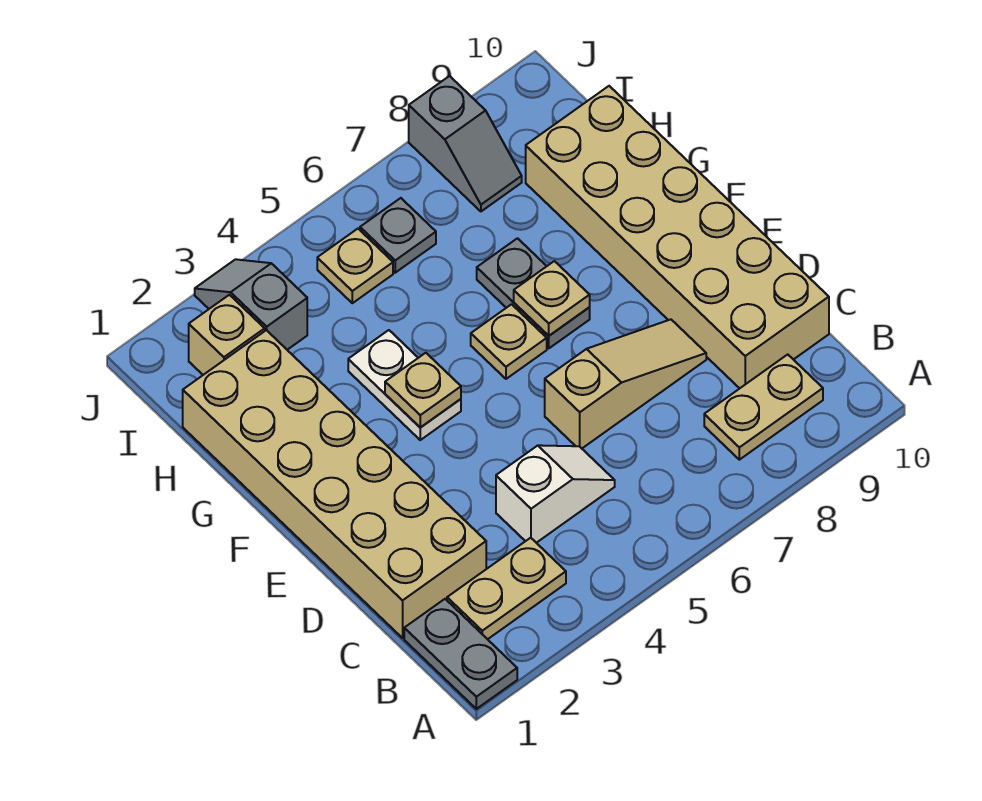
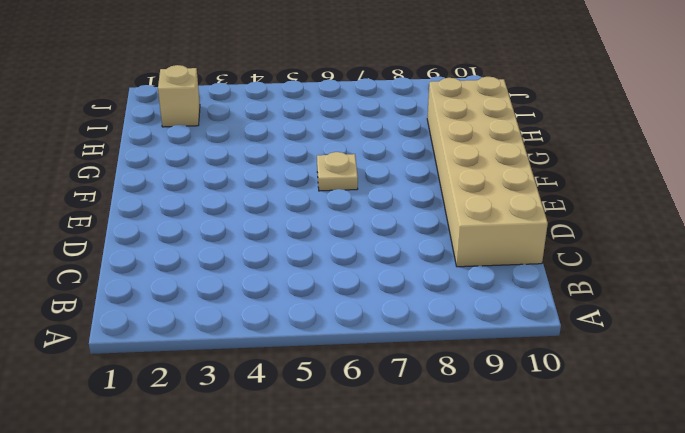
none -> grey 1x2 plate [404,599,517,709]
none -> tan 1x2 plate [447,538,566,639]
none -> tan 1x2 plate [704,354,823,460]

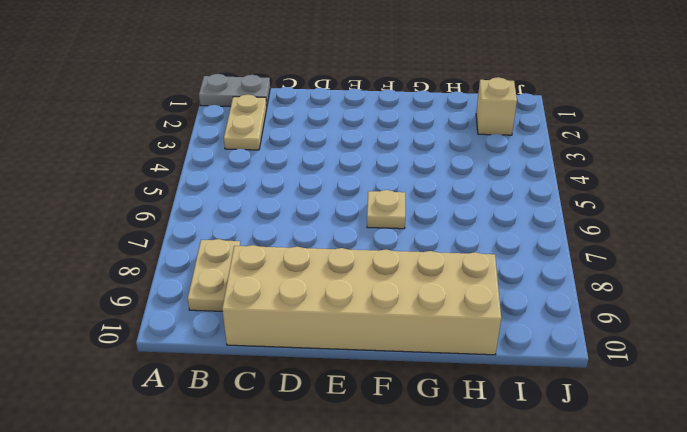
none -> tan 2x6 brick [183,330,486,638]
none -> white 1x2 slope [496,445,615,543]
none -> tan 1x3 slope [545,319,706,448]

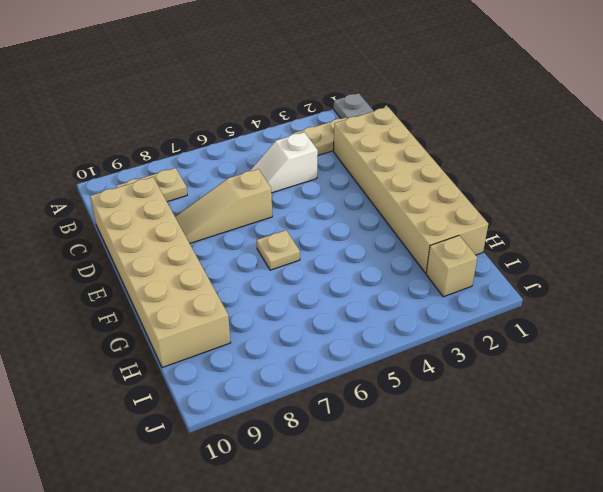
none -> white 1x2 plate [348,330,461,440]
none -> grey 1x2 plate [477,238,590,348]
none -> grey 1x2 slope [195,259,307,350]

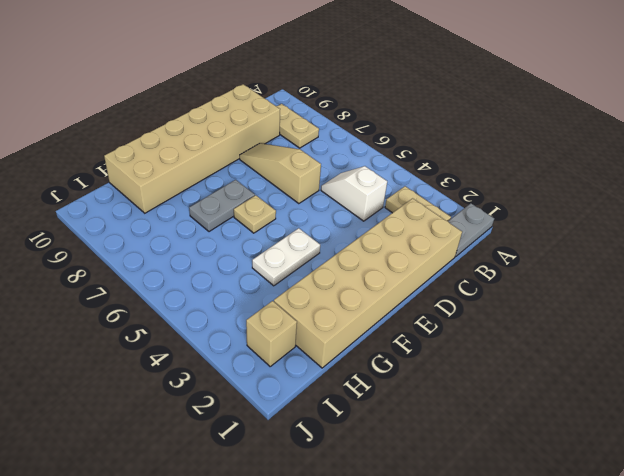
none -> grey 1x2 slope [195,259,307,350]
none -> tan 1x1 plate [317,229,393,303]
none -> grey 1x1 plate [360,198,436,273]

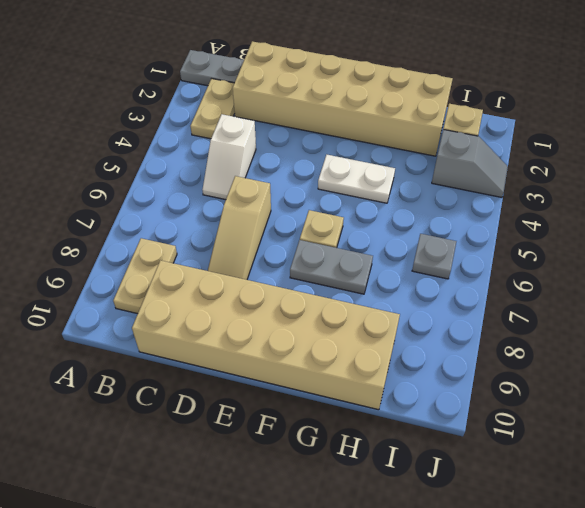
none -> tan 1x1 plate [317,229,393,303]
none -> grey 1x2 slope [409,76,522,211]
none -> tan 1x1 plate [385,353,461,428]

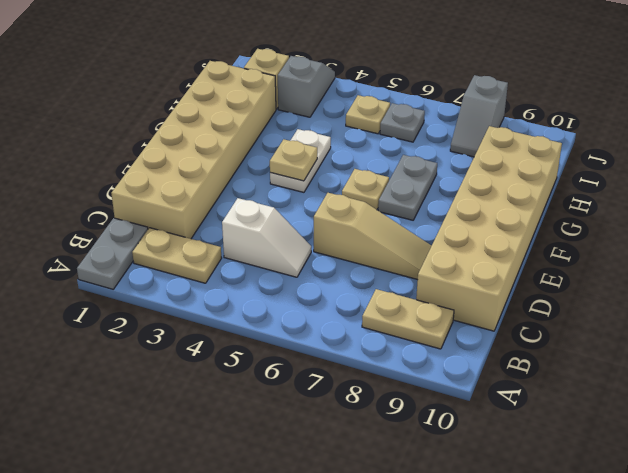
none -> tan 1x1 plate [514,261,590,336]

